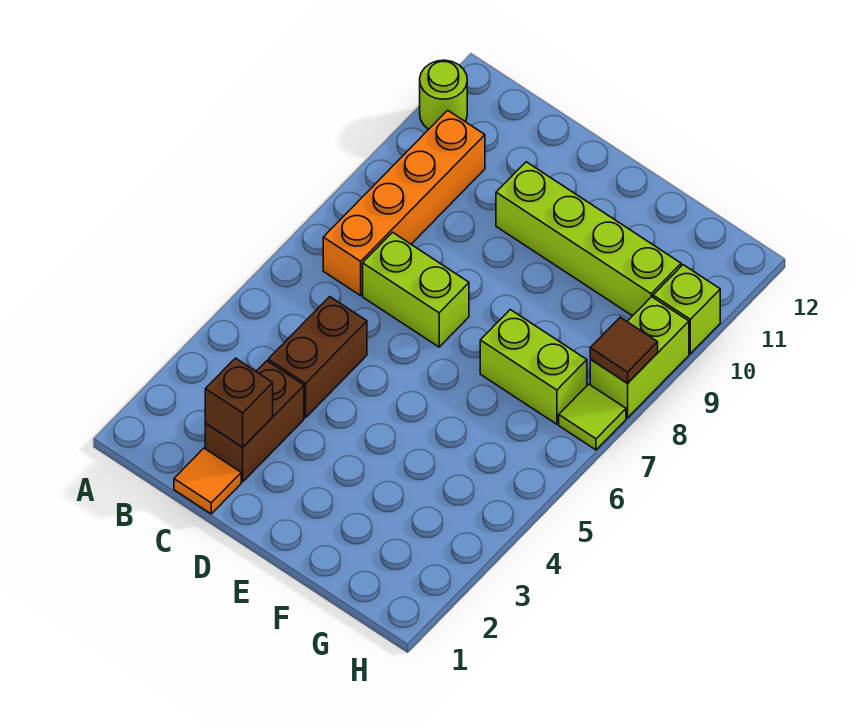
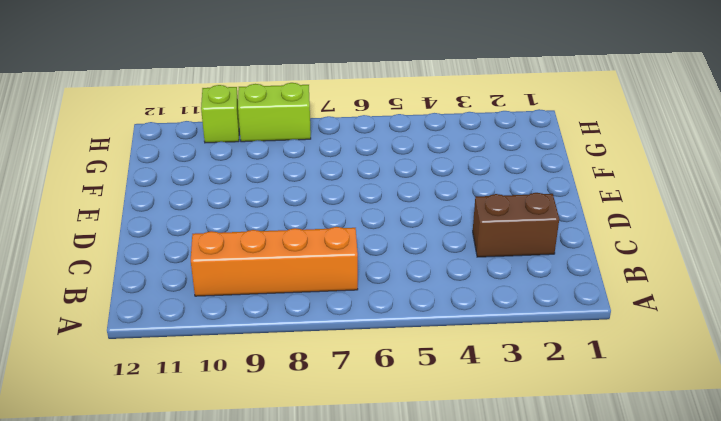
none -> lime 1x1 round brick [420,60,467,129]
none -> orange 1x1 tile [174,448,241,514]
none -> brown 1x2 brick [268,297,367,418]

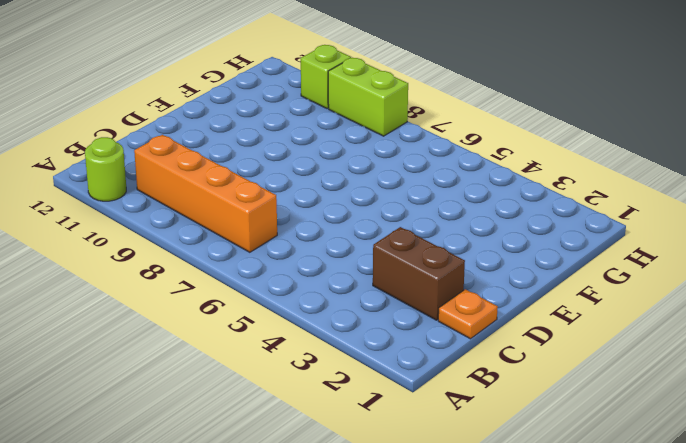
orange 1x1 plate [438,289,498,339] -> orange 1x1 tile [174,448,241,514]
none -> brown 1x2 brick [268,297,367,418]
none -> lime 1x2 brick [363,232,469,347]
none -> lime 1x4 brick [496,162,681,316]

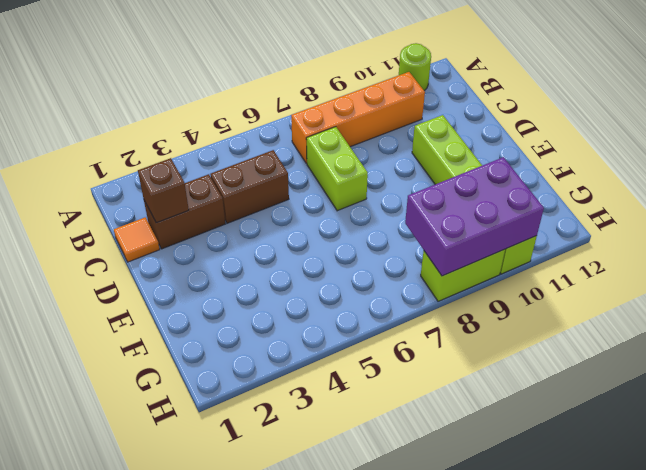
purple 2x3 brick [405,157,544,276] -> brown 1x1 tile [590,317,658,383]
none -> lime 1x2 brick [480,310,587,424]
none -> lime 1x1 tile [559,384,626,450]

